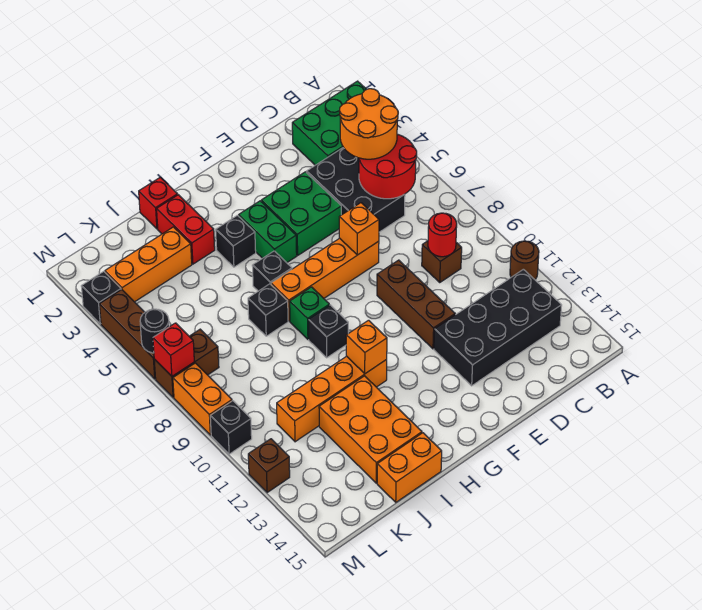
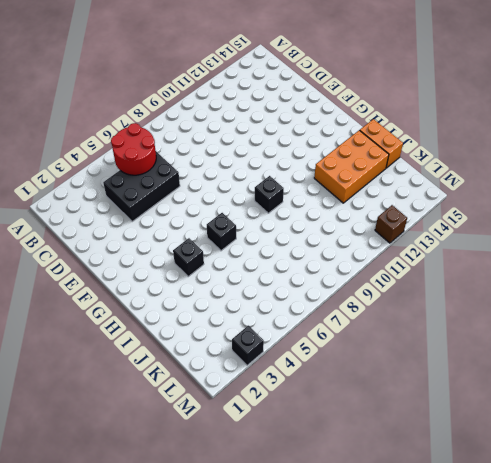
none -> green 2x3 brick [292,81,367,165]
none -> brown 1x1 round brick [510,241,539,279]
none -> black 2x4 brick [434,269,562,386]
none -> brown 1x1 brick [422,241,462,282]

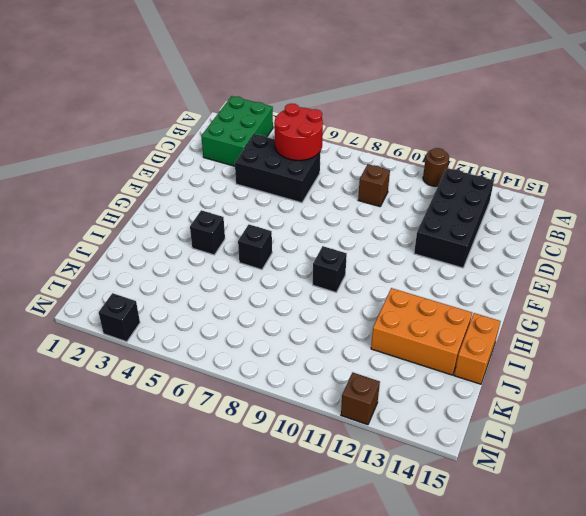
none -> green 2x2 brick [261,172,341,255]
none -> orange 1x4 brick [271,238,379,321]
none -> brown 1x3 brick [377,260,455,349]
none -> green 1x2 brick [239,201,297,263]

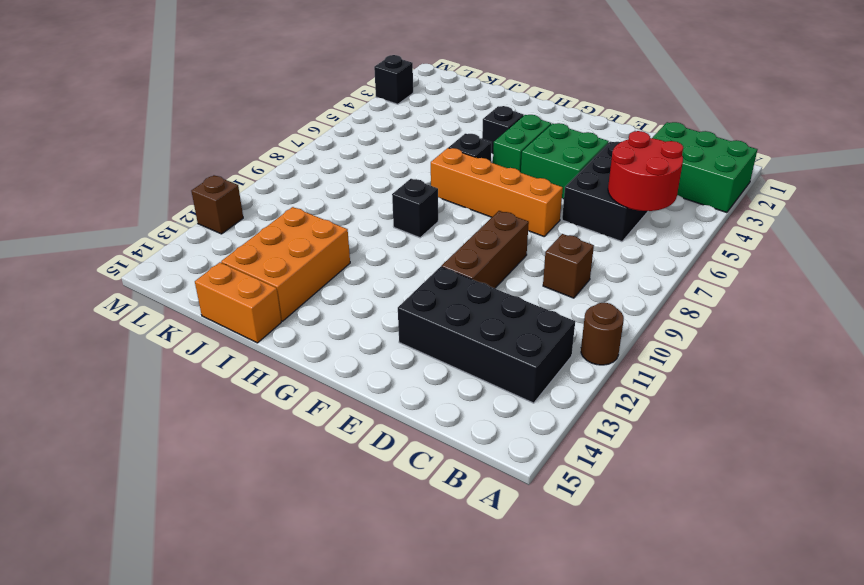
none -> green 1x1 brick [290,287,330,339]
none -> orange 1x4 brick [277,356,387,442]
none -> red 1x1 brick [139,177,178,229]
none -> red 1x2 brick [157,195,215,264]

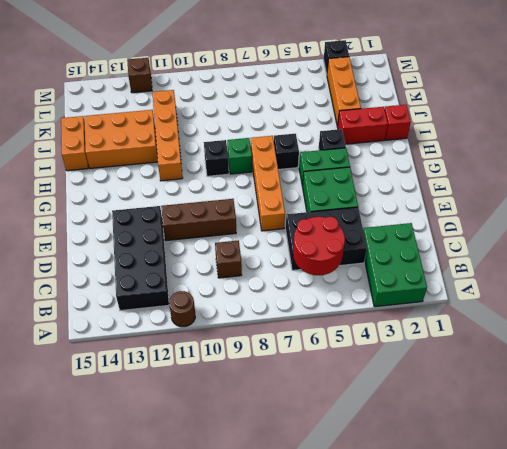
none -> black 1x1 brick [248,284,288,336]
none -> brown 1x2 brick [154,329,219,398]
none -> brown 1x3 brick [99,290,156,379]
none -> orange 1x2 brick [173,363,232,435]

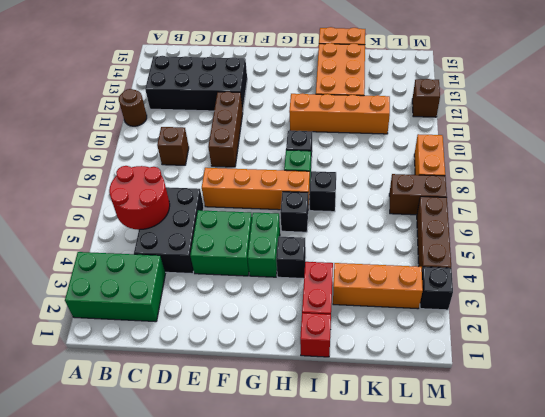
none -> black 1x1 brick [210,401,252,454]
none -> red 1x1 round brick [428,213,457,257]
none -> orange 1x1 brick [339,203,379,255]
none -> orange 1x1 brick [346,320,387,374]

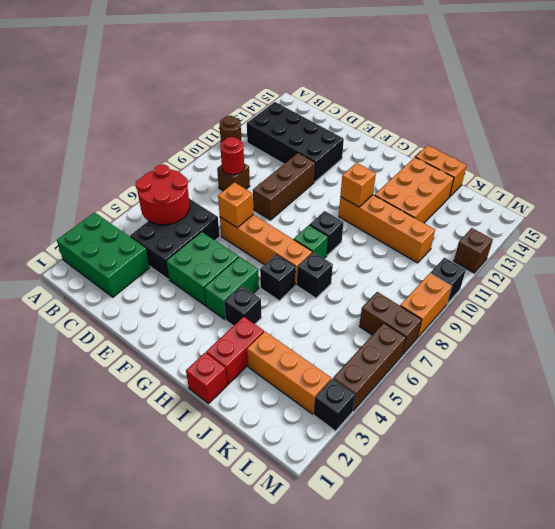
none -> black 1x1 round brick [140,309,169,353]
none -> red 1x1 brick [153,323,194,376]
none -> orange 2x2 round brick [340,89,398,159]

